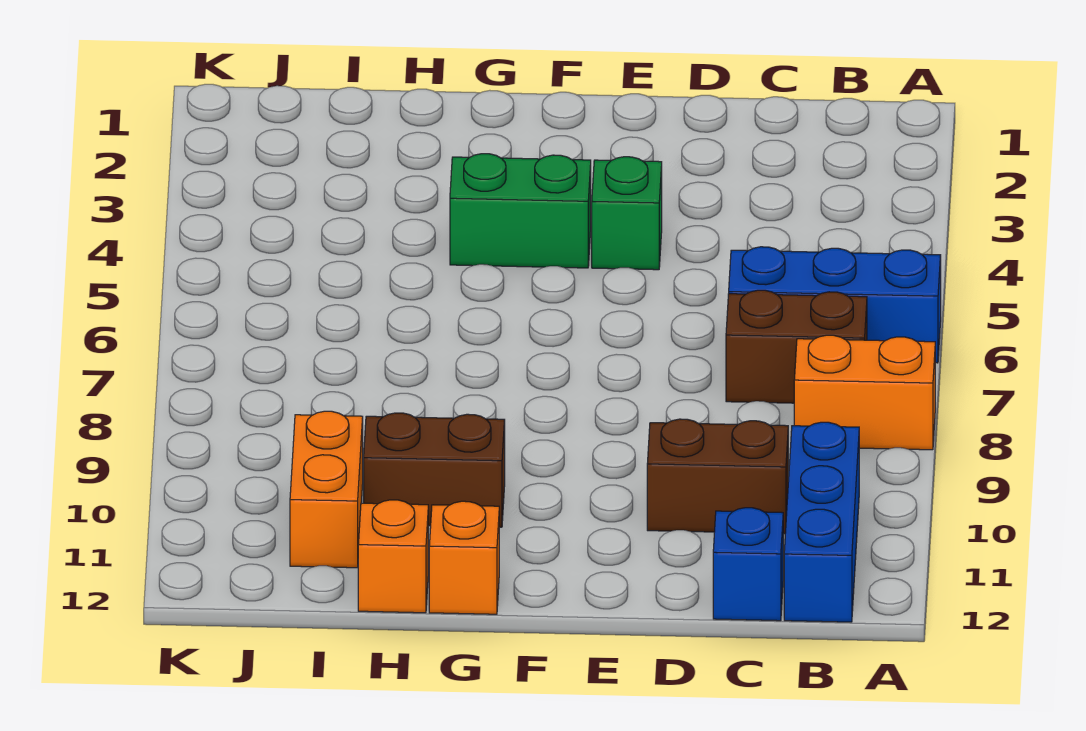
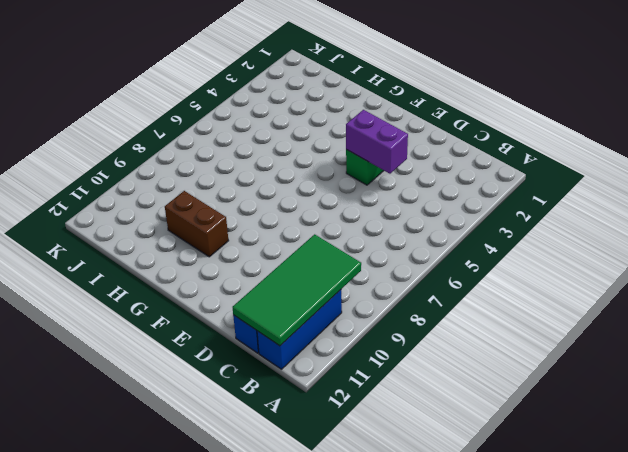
green 2x4 tile [233,234,361,346] -> none
purple 1x2 brick [346,110,408,174] -> none
none -> blue 1x3 brick [729,247,941,363]
none -> orange 1x2 brick [794,335,935,450]
none -> brown 1x2 brick [726,290,867,403]

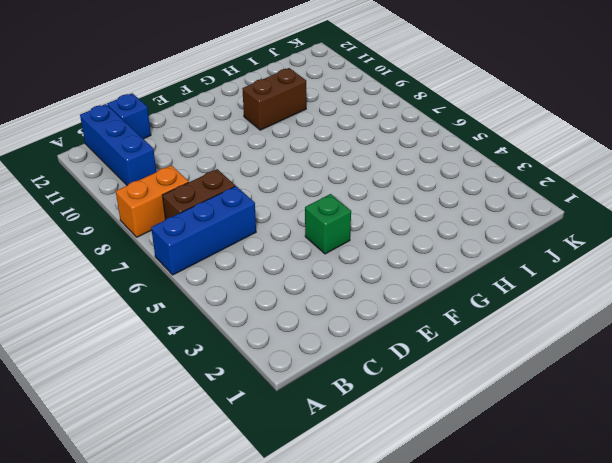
none -> brown 1x2 brick [647,419,788,534]
none -> green 1x2 brick [450,154,591,268]
none -> orange 1x1 brick [429,501,499,614]

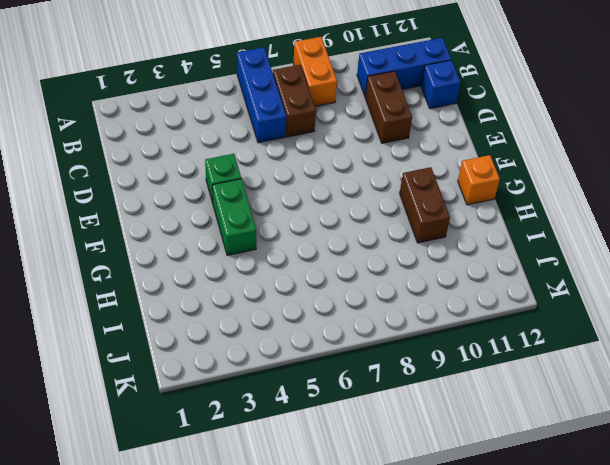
none -> orange 1x1 brick [358,500,428,613]
none -> orange 1x2 brick [290,411,363,568]

